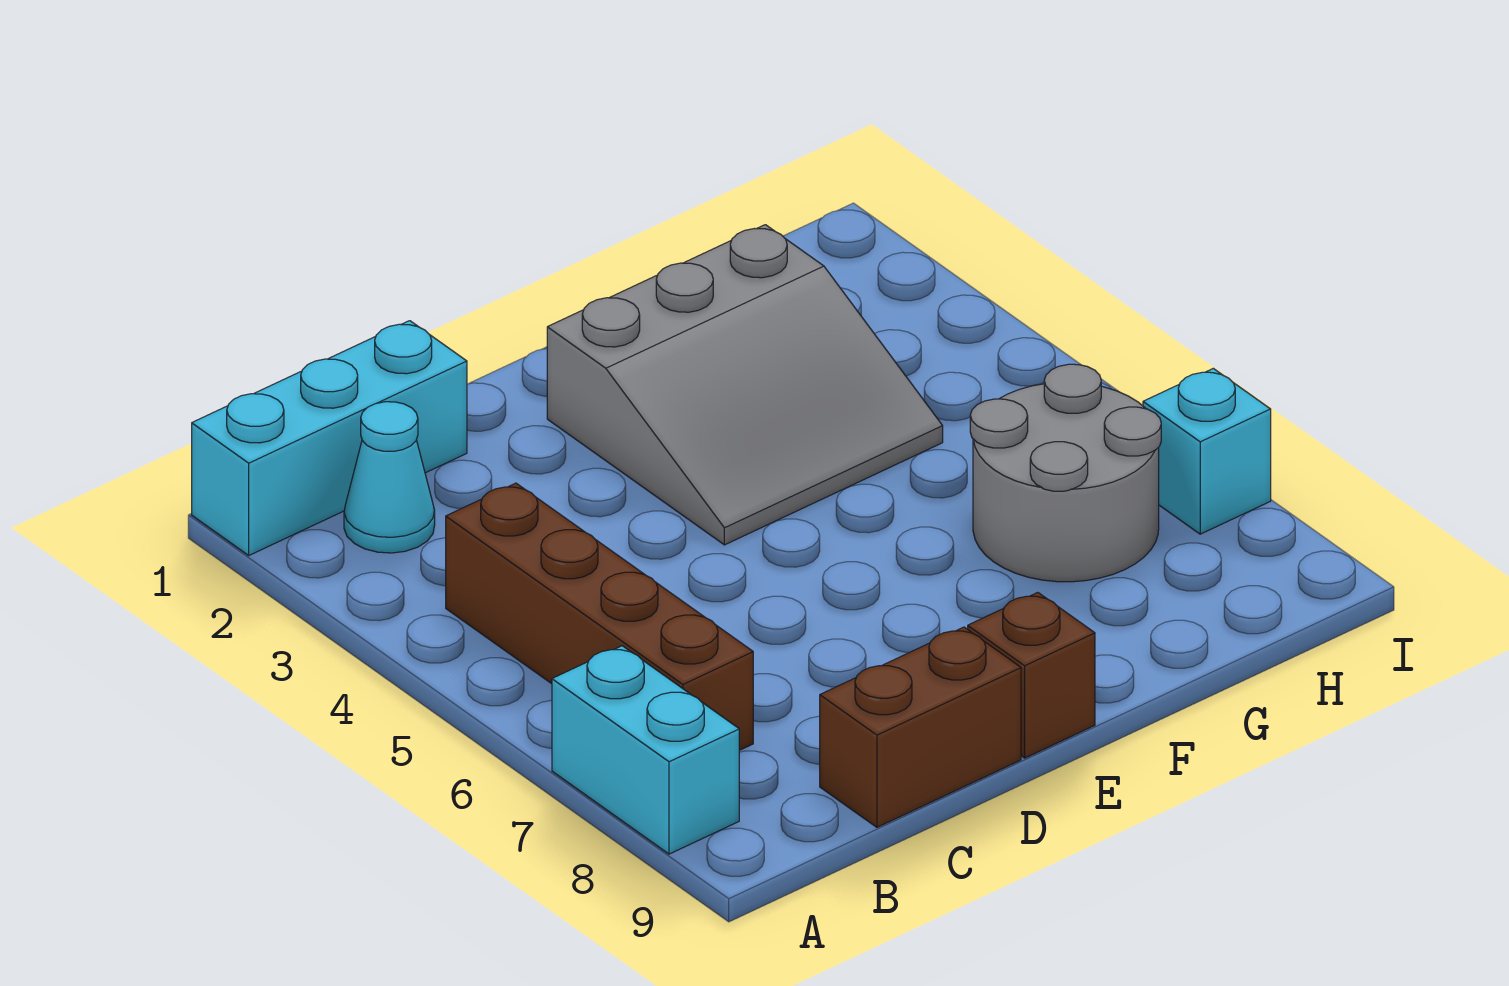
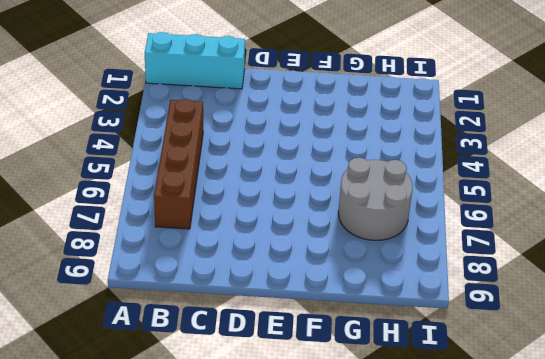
none -> cyan 1x2 brick [552,646,739,854]
none -> cyan 1x1 cone [344,402,435,553]

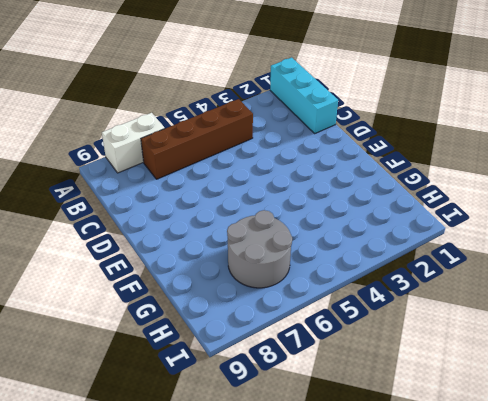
white 1x2 brick [102,113,165,173] -> cyan 1x2 brick [552,646,739,854]
none -> cyan 1x1 cone [344,402,435,553]
none -> brown 1x2 brick [820,627,1021,827]

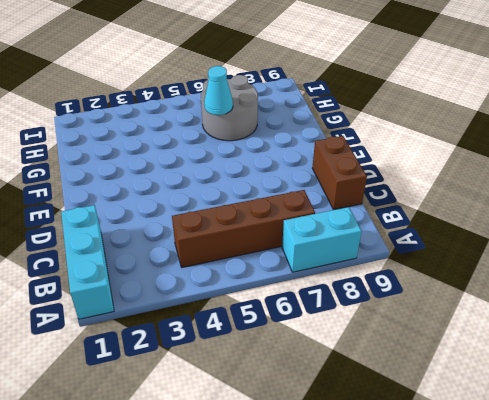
cyan 1x1 cone [204,66,233,115] -> cyan 1x1 cone moved to [344,402,435,553]
none -> grey 3x3 slope [547,225,943,545]
none -> brown 1x1 brick [968,593,1095,758]

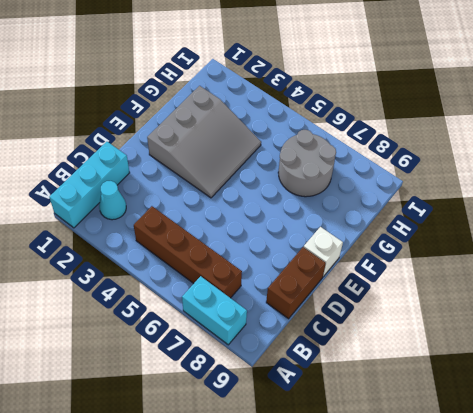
white 1x1 brick [304,227,343,277] -> brown 1x1 brick [968,593,1095,758]
none -> cyan 1x1 brick [1143,368,1271,534]

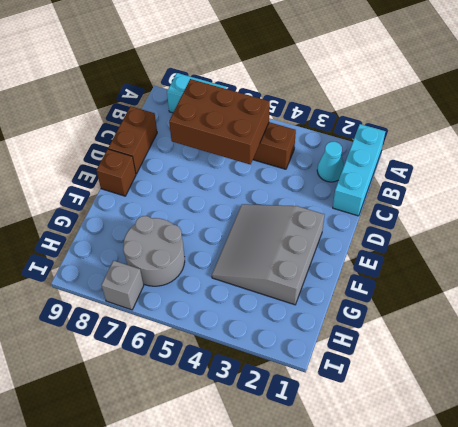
brown 2x3 brick [169,79,270,165] -> none
grey 1x1 brick [101,261,144,310] -> cyan 1x1 brick [1143,368,1271,534]

